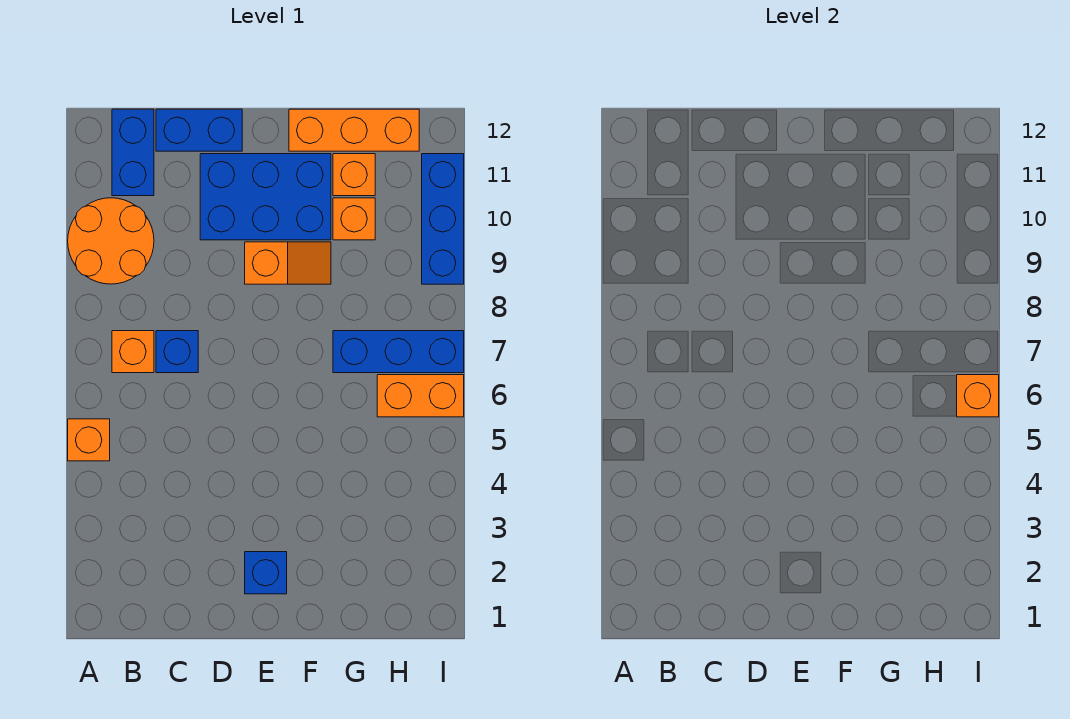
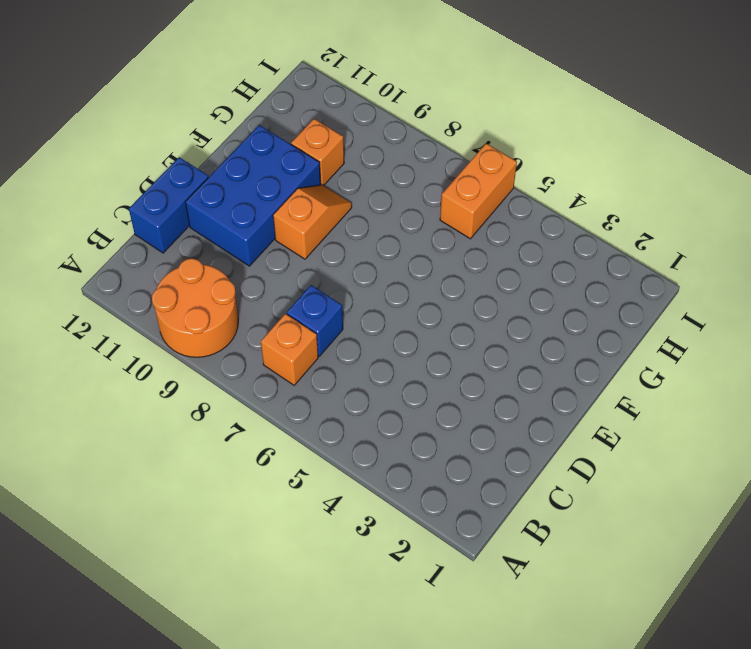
none -> orange 1x1 brick [68,419,110,461]
none -> blue 1x2 brick [112,109,154,196]
none -> blue 1x1 brick [245,552,287,594]

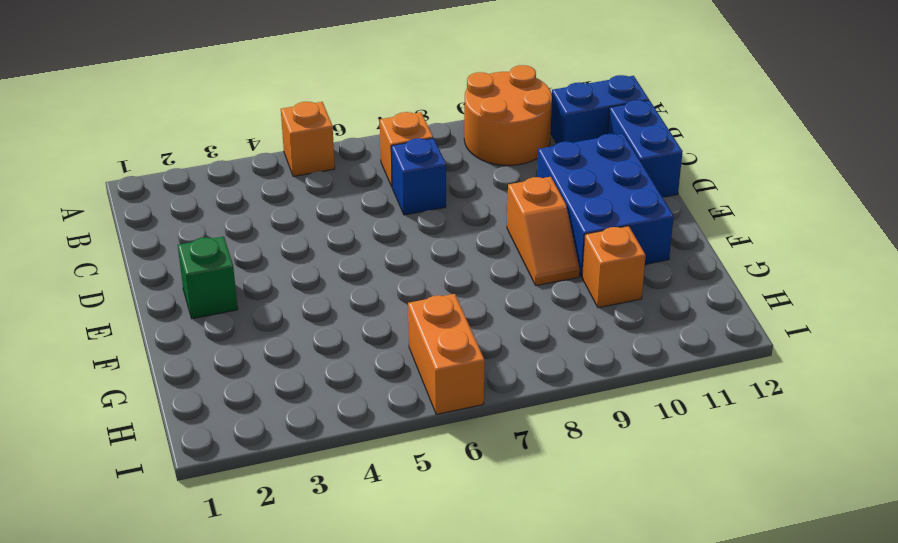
green 1x1 brick [178,236,238,319] -> blue 1x1 brick [245,552,287,594]
none -> orange 1x3 brick [289,109,419,151]
none -> blue 1x3 brick [333,331,464,373]
none -> orange 1x1 brick [333,154,375,196]

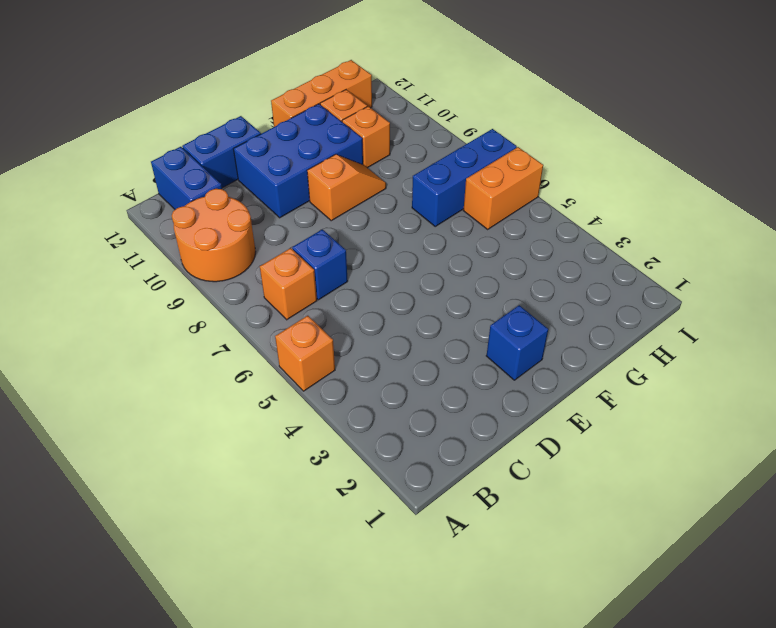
none -> blue 1x3 brick [422,154,464,284]
none -> orange 1x1 brick [957,375,999,417]

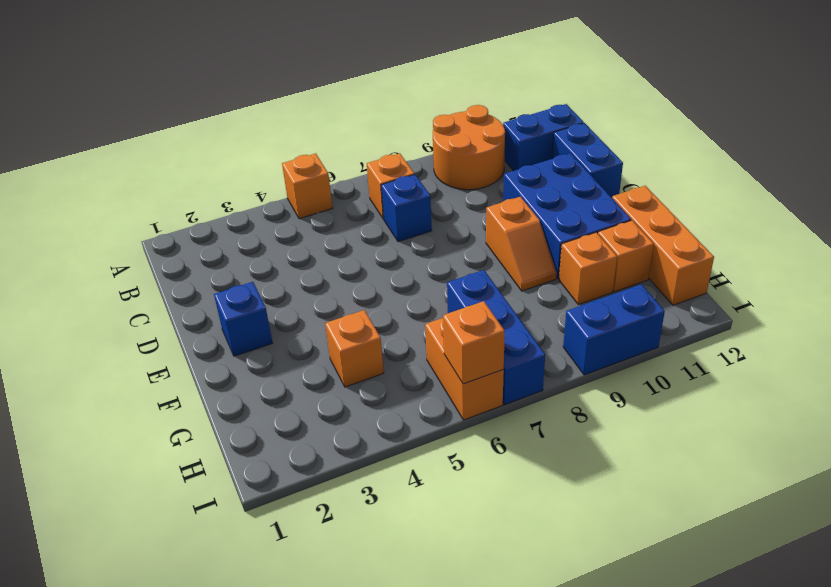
orange 1x1 brick [325,310,384,387] -> none
blue 1x2 brick [563,284,665,375] -> blue 1x3 brick [422,154,464,284]

